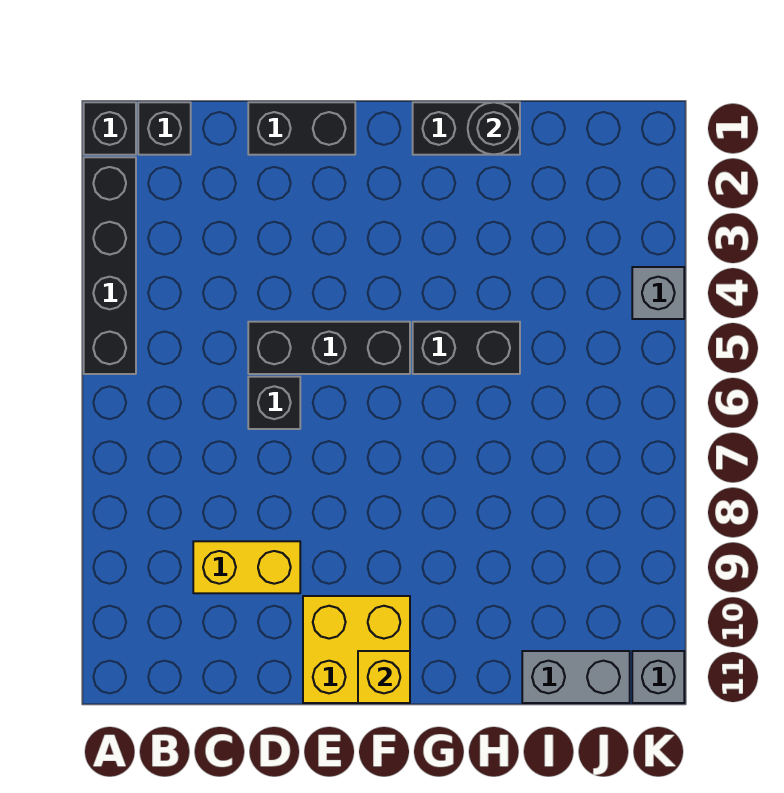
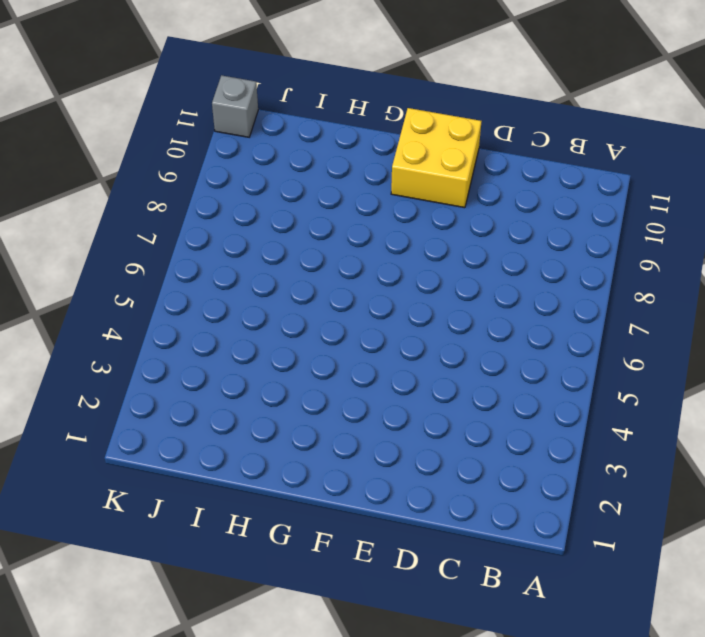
none -> black 1x1 brick [84,102,136,155]
none -> black 1x4 brick [84,157,136,374]
none -> black 1x1 brick [138,102,191,155]

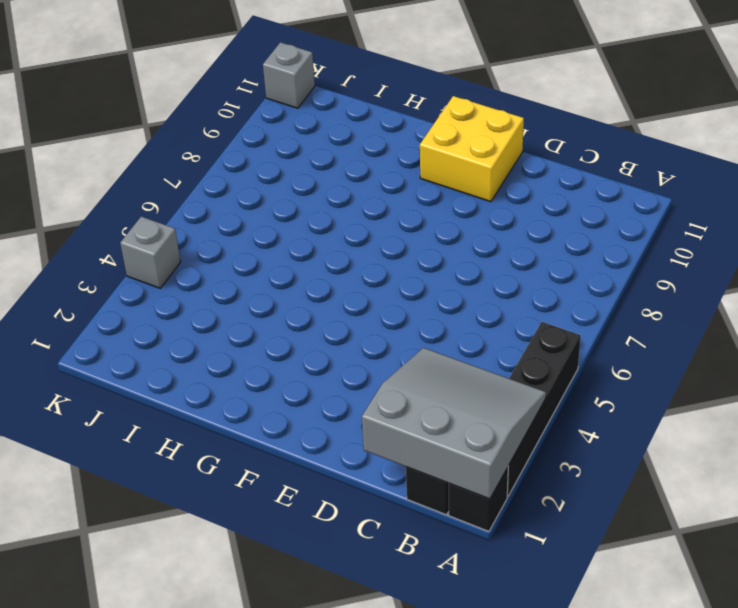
grey 3x3 slope [362,348,546,499] -> none
none -> yellow 1x2 brick [193,541,300,593]
none -> black 1x2 brick [248,102,355,155]
none -> black 1x3 brick [248,322,410,374]

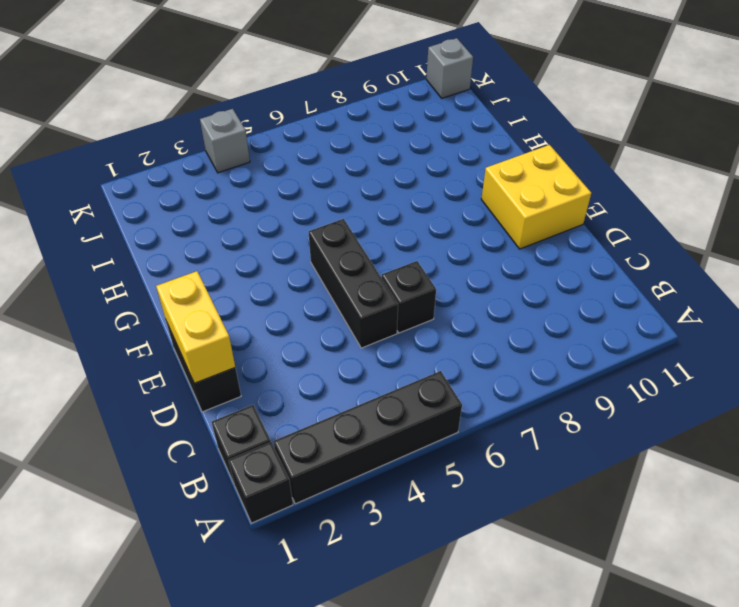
yellow 1x2 brick [156,271,235,383] -> yellow 1x2 brick moved to [193,541,300,593]
none -> black 1x2 brick [413,102,520,155]
none -> black 1x2 brick [413,322,520,374]
none -> grey 1x2 brick [522,651,630,703]

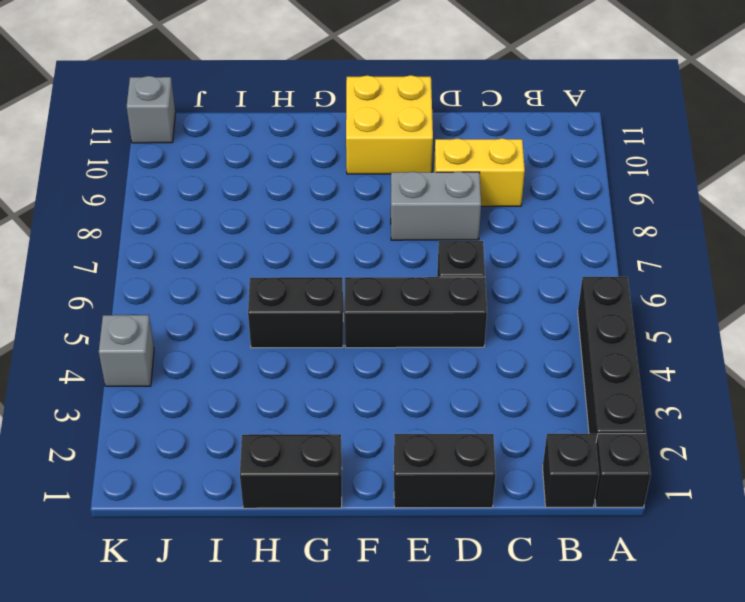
grey 1x2 brick [391,172,481,240] -> grey 1x2 brick moved to [522,651,630,703]
none -> yellow 1x1 brick [358,651,410,703]
none -> black 1x1 round brick [468,102,520,155]

